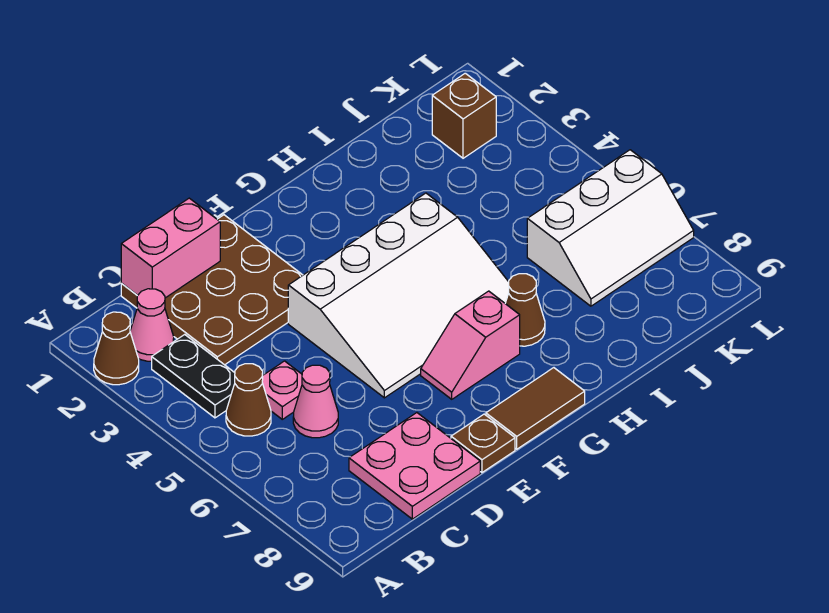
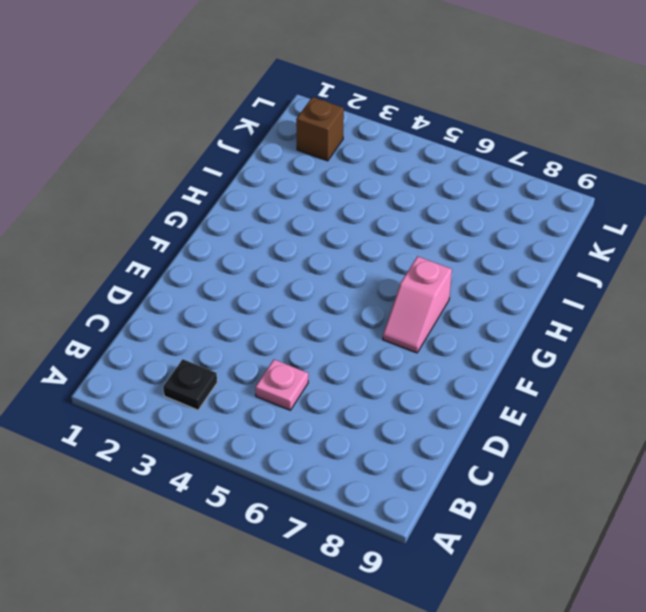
black 1x1 plate [163,359,217,410] -> black 1x2 plate [152,334,235,418]
none -> brown 1x1 cone [94,312,139,385]
none -> pink 1x1 cone [130,289,174,361]
none -> brown 1x1 cone [226,364,271,436]

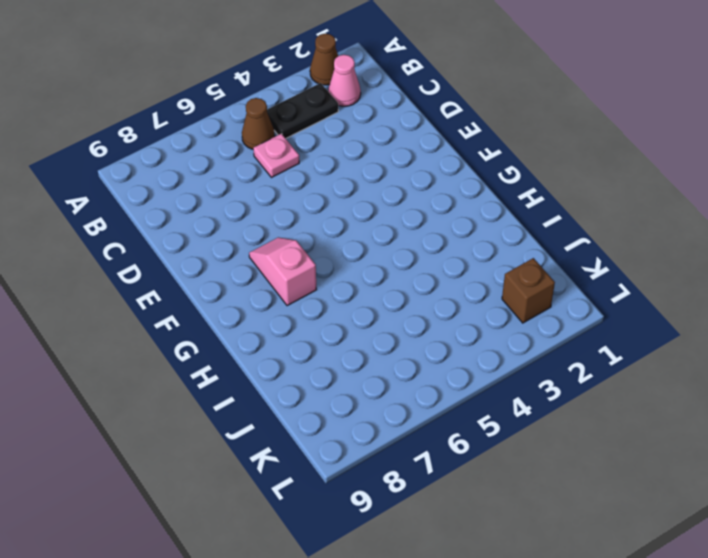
none -> brown 3x3 plate [121,215,303,365]
none -> pink 1x1 cone [293,365,338,438]
none -> pink 2x2 plate [349,413,480,519]

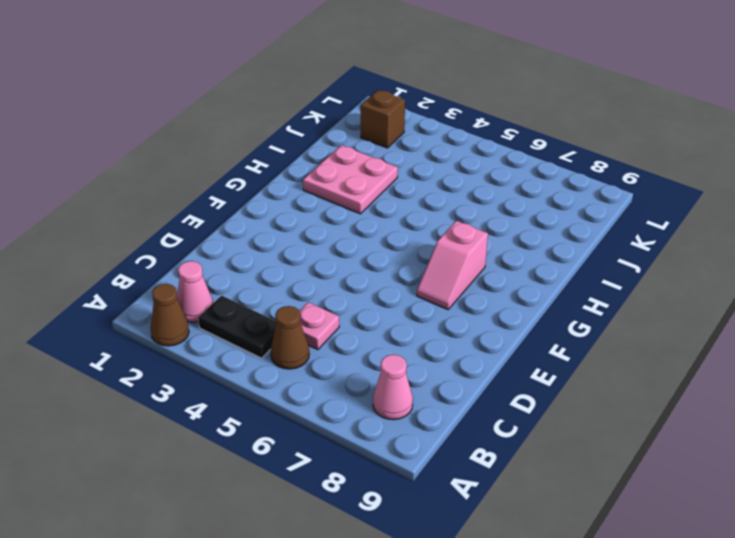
pink 1x1 cone [373,355,413,420] -> pink 1x1 cone moved to [293,365,338,438]
pink 2x2 plate [303,145,398,214] -> pink 2x2 plate moved to [349,413,480,519]
none -> brown 3x3 plate [121,215,303,365]
none -> white 3x4 slope [288,193,509,398]
none -> brown 1x1 plate [451,414,515,472]

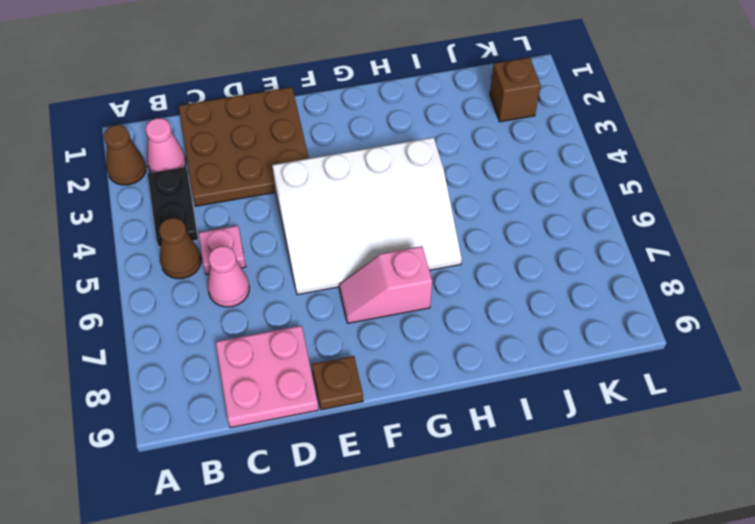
none -> brown 1x2 tile [486,368,585,449]
none -> brown 1x1 cone [505,274,545,346]
none -> white 2x3 slope [527,150,694,306]

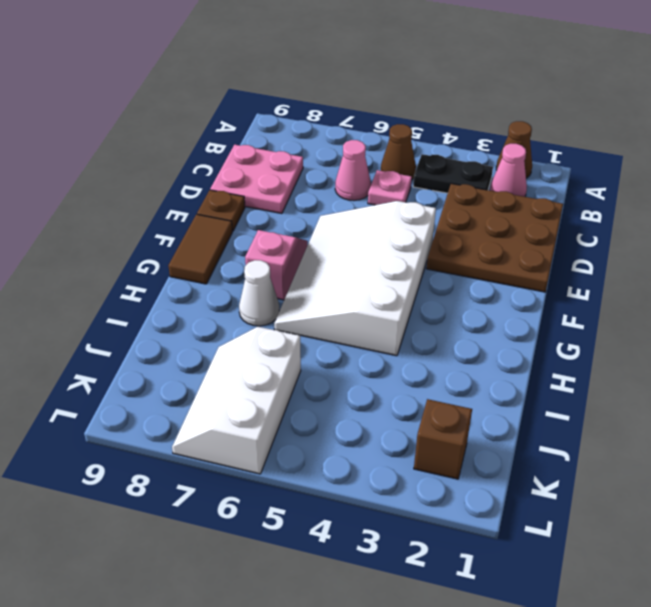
white 1x1 cone [239,260,279,326] -> brown 1x1 cone [505,274,545,346]
none -> pink 1x2 brick [121,198,220,298]

